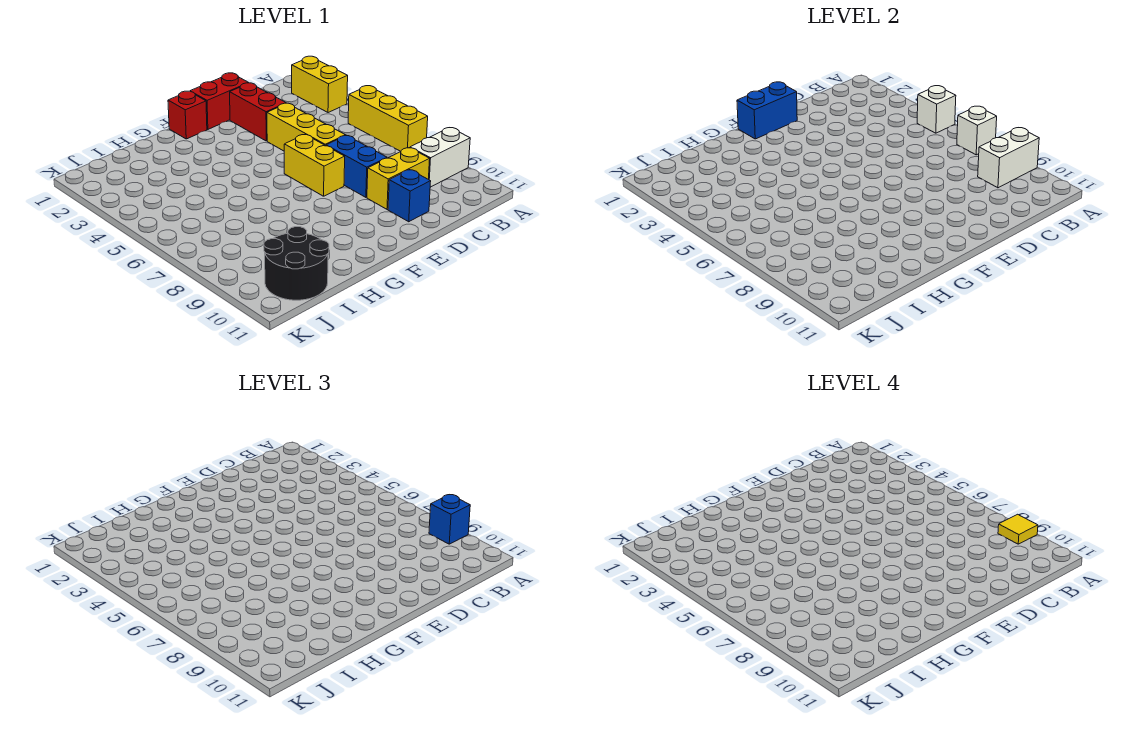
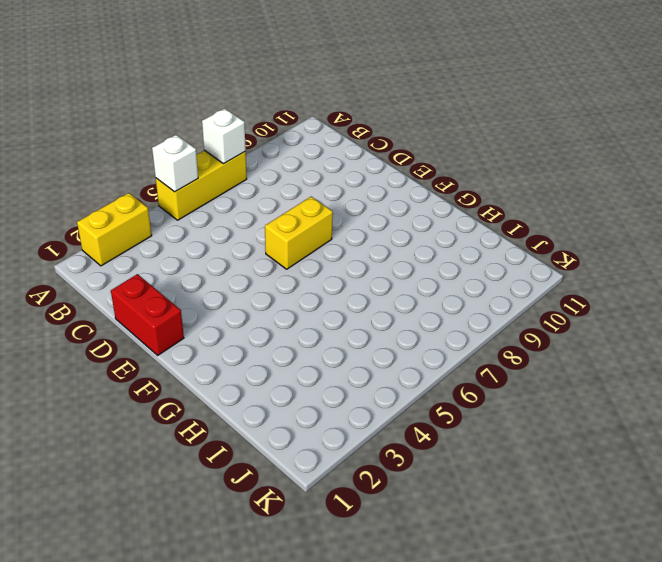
none -> white 1x2 brick [410,128,470,187]
none -> yellow 1x2 brick [367,148,430,209]
none -> red 1x2 brick [230,83,286,141]

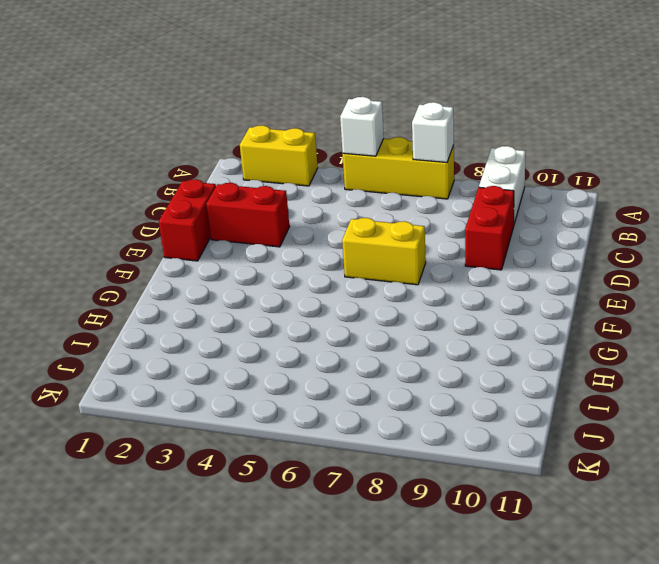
red 1x2 brick [465,186,514,270] -> yellow 1x2 brick [367,148,430,209]
none -> yellow 1x3 brick [267,103,346,151]
none -> blue 1x2 brick [326,135,387,197]
none -> blue 1x1 brick [388,170,431,222]

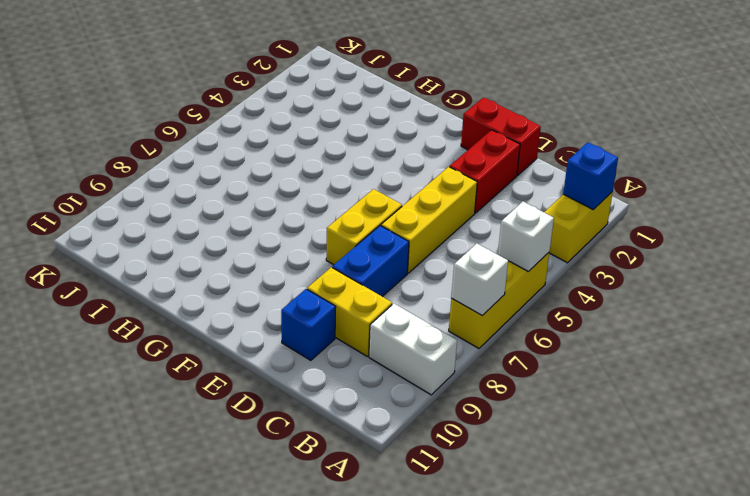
blue 1x1 brick [563,142,618,210] -> blue 1x1 brick moved to [429,495,470,544]
none -> red 1x1 brick [168,91,207,139]
none -> black 2x2 round brick [264,227,329,300]
none -> white 1x2 brick [978,128,1039,188]

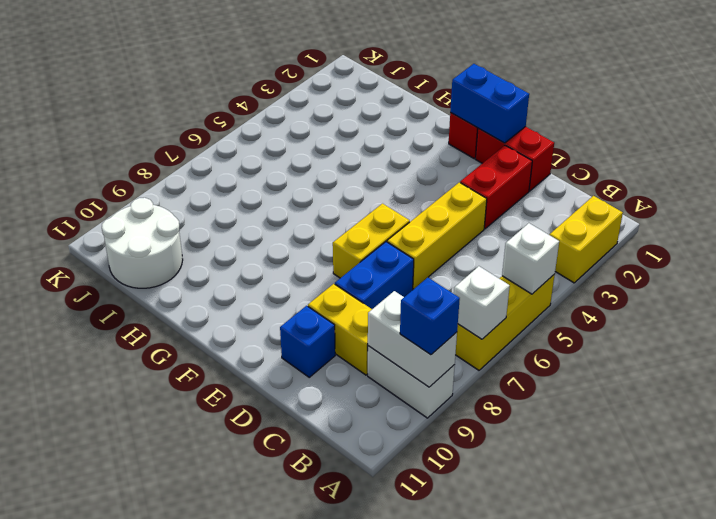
white 2x2 round brick [102,198,183,288] -> black 2x2 round brick [264,227,329,300]
none -> yellow 1x1 tile [998,514,1038,544]

